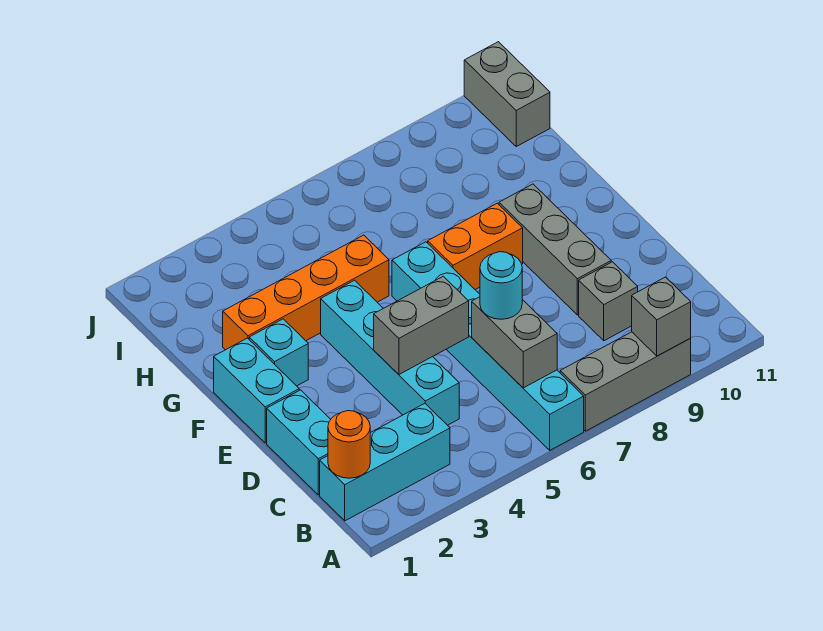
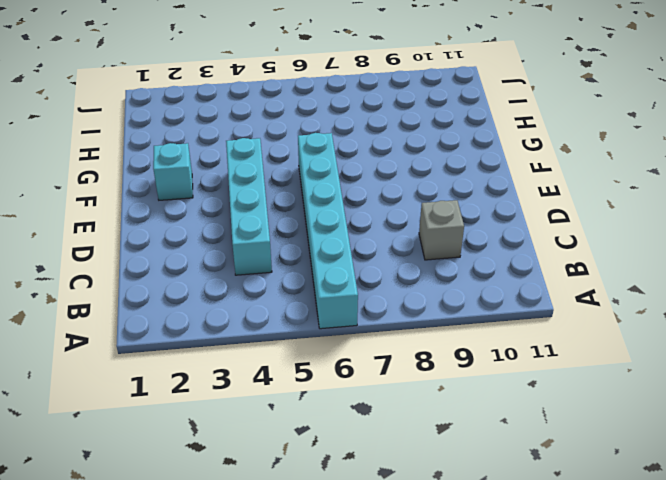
none -> grey 1x3 brick [560,332,691,431]
none -> cyan 1x3 brick [320,403,450,521]
none -> cyan 1x2 brick [267,390,331,495]

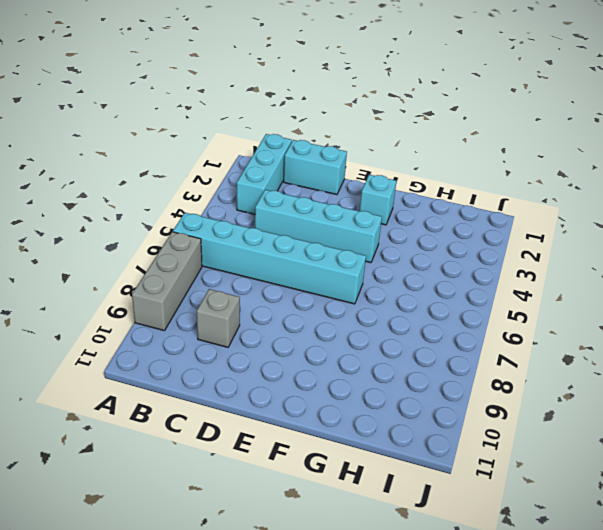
none -> grey 1x3 brick [499,184,611,315]
none -> cyan 1x2 brick [214,338,299,443]
none -> orange 1x2 brick [428,203,523,290]

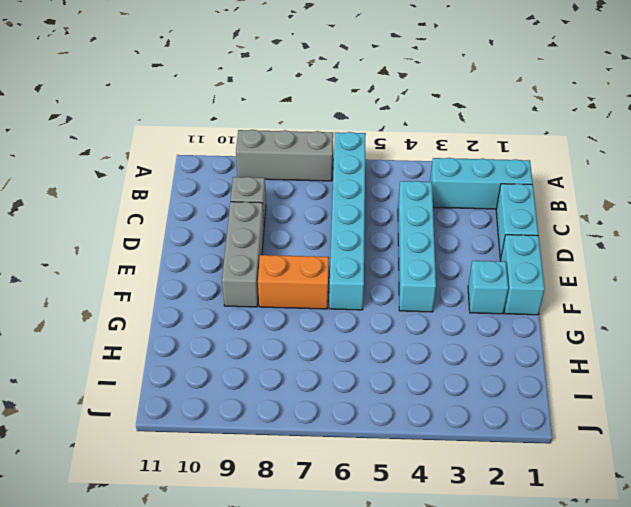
none -> orange 1x4 brick [223,235,389,350]
none -> grey 1x2 brick [464,42,550,146]
none -> grey 1x1 brick [632,277,691,356]

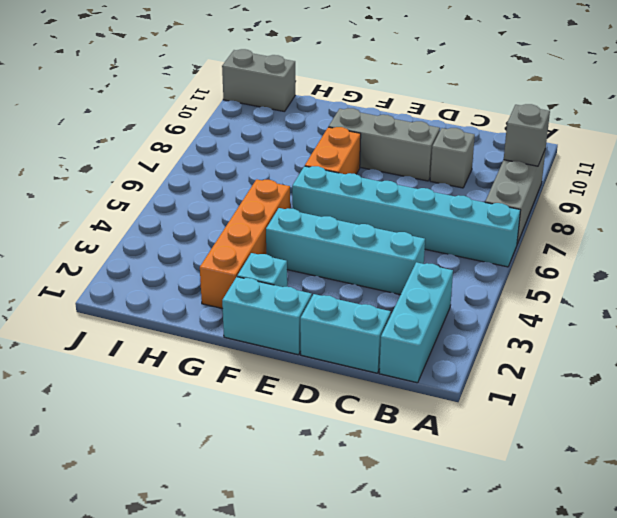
none -> orange 1x1 round brick [328,411,370,478]
none -> grey 1x2 brick [472,297,557,388]
none -> grey 1x2 brick [374,276,469,374]

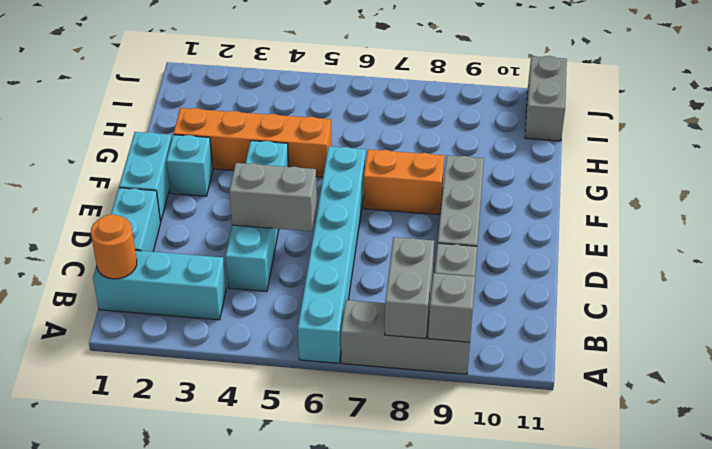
grey 1x2 brick [385,237,434,339] -> grey 1x2 brick moved to [472,297,557,388]
none -> cyan 1x1 round brick [480,252,522,319]

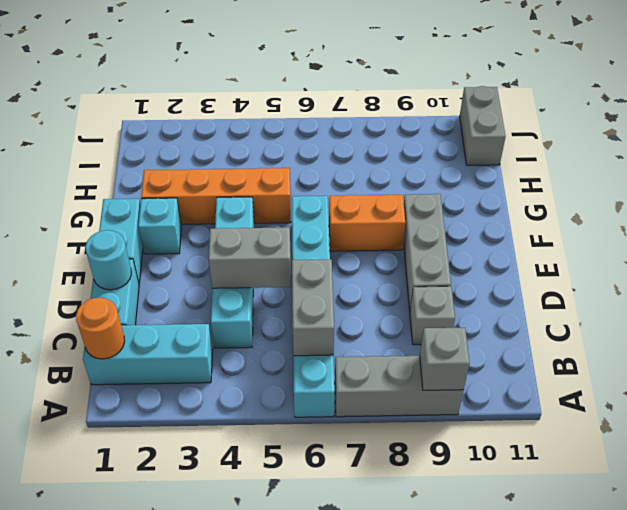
cyan 1x1 round brick [85,230,131,290] -> cyan 1x1 round brick moved to [480,252,522,319]

